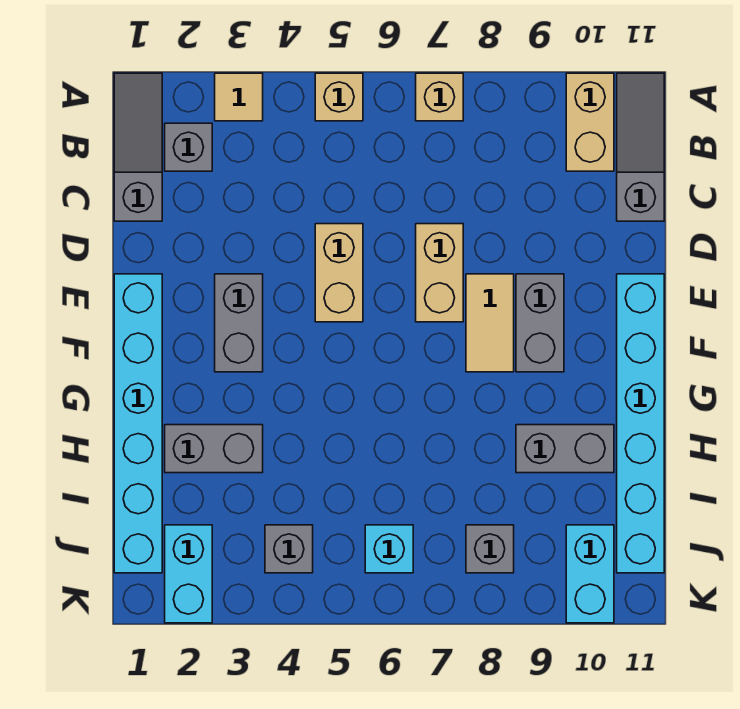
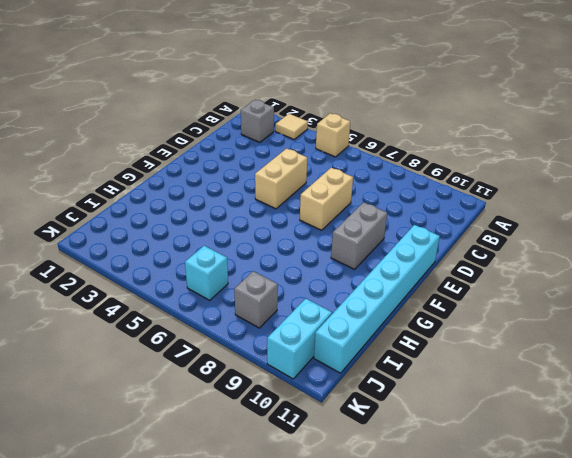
none -> grey 1x3 slope [114,73,162,221]
none -> tan 1x1 brick [416,73,463,121]
none -> tan 1x2 brick [566,73,614,171]

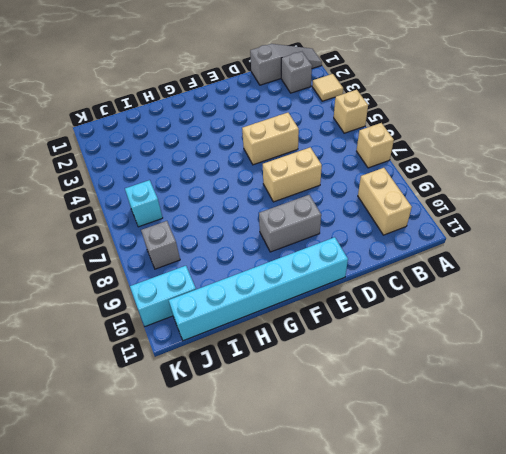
tan 1x2 brick [358,168,412,235] -> tan 1x2 brick turned to [566,73,614,171]
none -> grey 1x3 slope [617,73,664,221]
none -> cyan 1x6 brick [114,274,162,573]
none -> grey 1x2 brick [215,274,263,372]

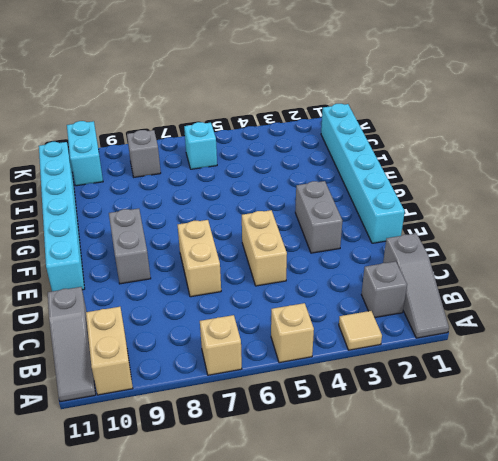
none -> tan 1x2 tile [466,274,514,372]
none -> grey 1x2 brick [165,425,263,473]
none -> grey 1x2 brick [516,425,614,473]

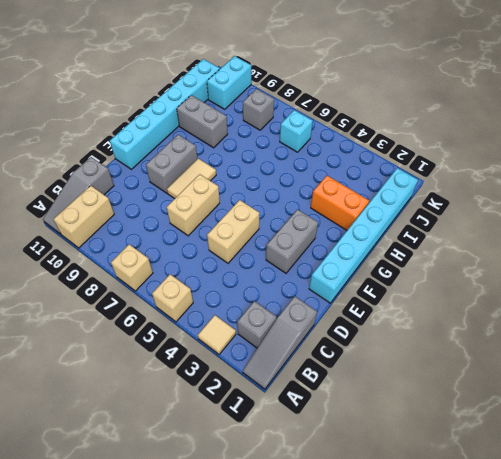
orange 1x2 brick [311,176,369,230] -> grey 1x2 brick [165,425,263,473]
none -> cyan 1x2 brick [165,525,212,623]
none -> grey 1x1 brick [265,525,313,573]

